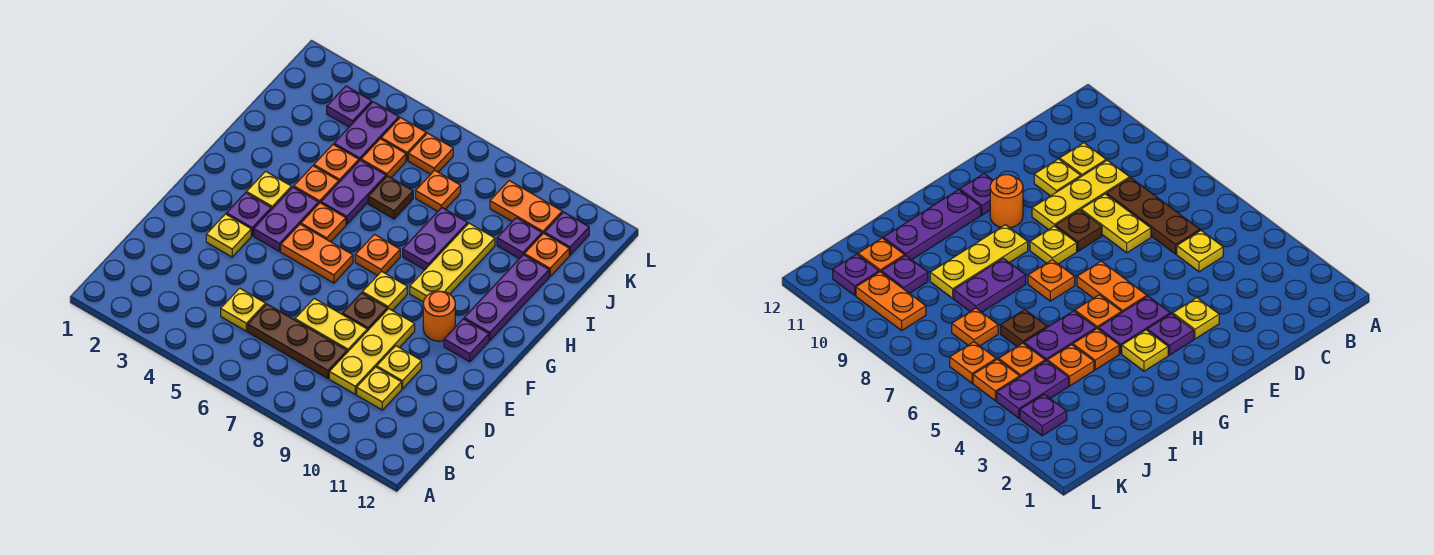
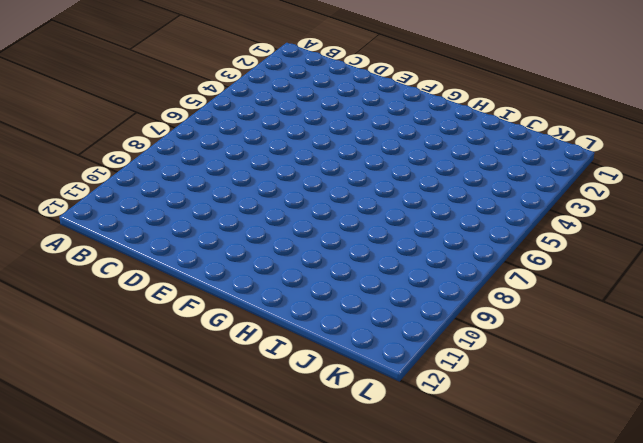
none -> yellow 1x1 plate [221,288,266,331]
none -> brown 1x3 plate [248,304,347,379]
none -> yellow 1x3 plate [329,309,415,394]
none -> yellow 1x1 plate [357,367,402,410]

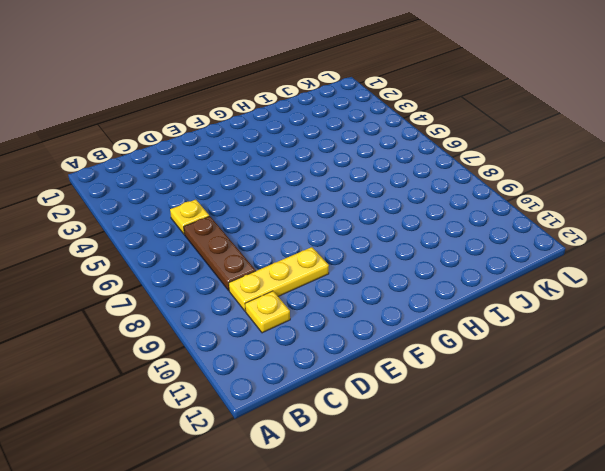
none -> yellow 1x2 plate [295,298,367,352]
none -> yellow 1x1 plate [377,346,422,389]
none -> yellow 1x1 plate [206,214,251,257]
none -> brown 1x1 plate [342,293,387,331]

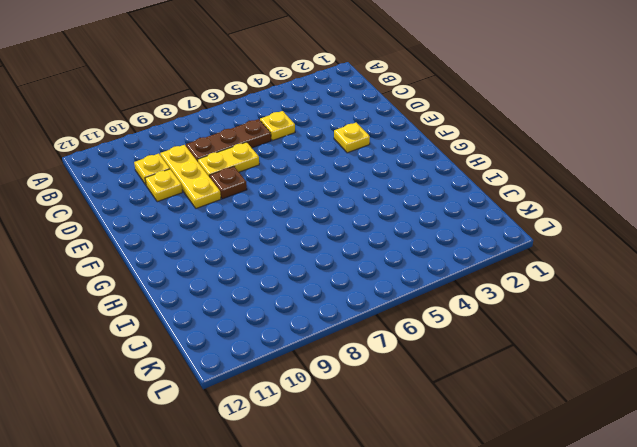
none -> purple 1x1 plate [226,193,271,236]
none -> purple 1x2 plate [254,187,319,252]
none -> orange 1x2 plate [281,224,353,283]
none -> yellow 1x1 plate [362,271,407,310]

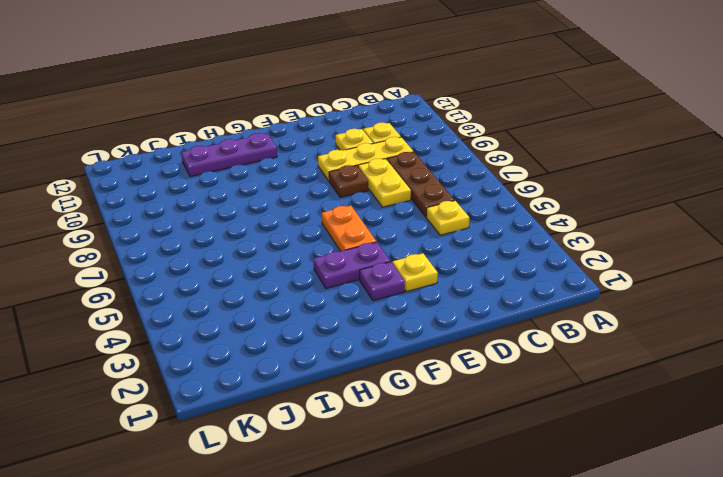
none -> yellow 1x1 plate [362,271,407,310]
none -> orange 1x1 round brick [423,291,455,341]
none -> purple 1x1 plate [444,319,489,362]
none -> yellow 1x1 plate [246,171,292,210]

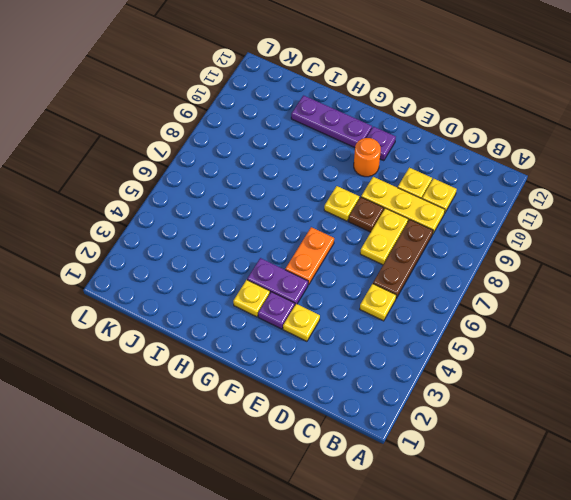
none -> orange 1x1 plate [301,203,346,242]
none -> orange 1x1 plate [355,234,400,276]
none -> yellow 1x3 plate [410,223,495,302]
none -> orange 1x1 plate [294,166,339,203]

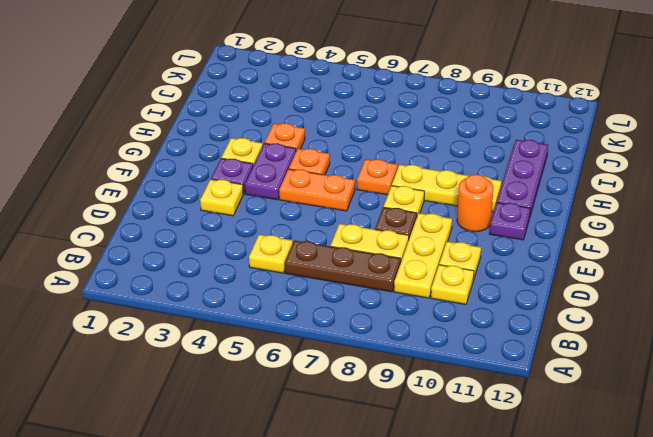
yellow 1x3 plate [392,165,501,212] -> yellow 1x3 plate turned to [410,223,495,302]
none -> purple 1x2 plate [321,160,386,225]
none -> purple 1x2 plate [403,208,468,270]
none -> orange 1x1 plate [314,145,359,182]
none -> brown 1x1 plate [368,176,413,219]

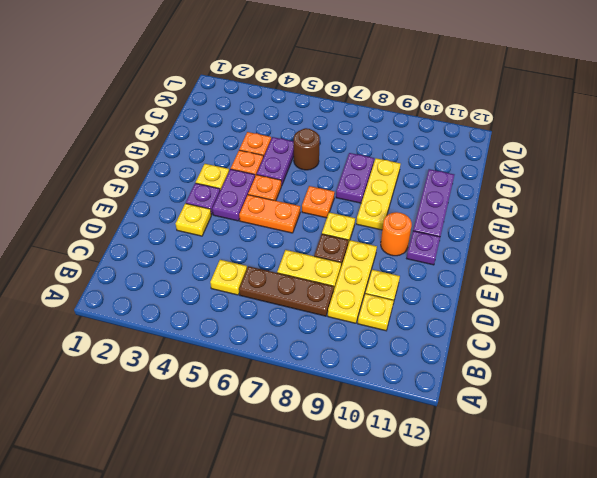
brown 1x1 round brick [294,128,320,170] -> brown 1x1 plate [368,176,413,219]
none -> purple 1x2 plate [334,102,399,161]
none -> orange 1x1 plate [361,139,406,178]
none -> orange 1x1 plate [416,170,461,211]
none -> purple 1x1 plate [497,218,542,259]

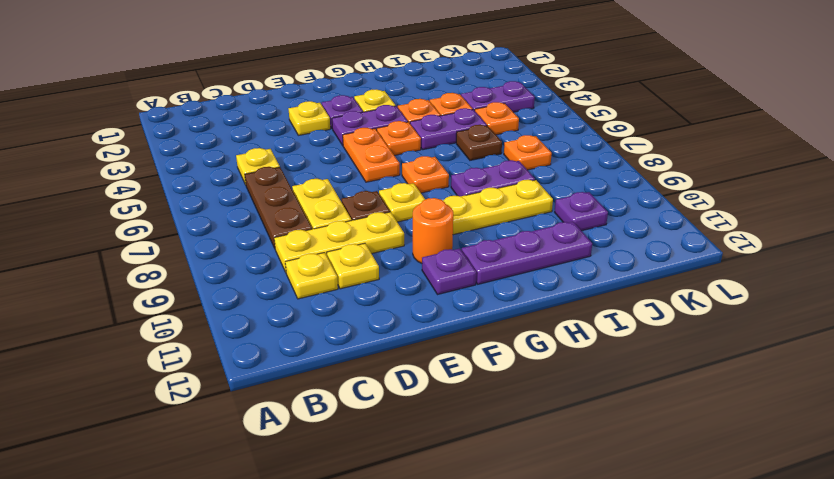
none -> orange 1x1 plate [524,233,569,276]
none -> purple 1x1 plate [327,86,372,127]
none -> orange 1x1 plate [381,117,426,160]
none -> orange 1x1 plate [408,133,453,174]

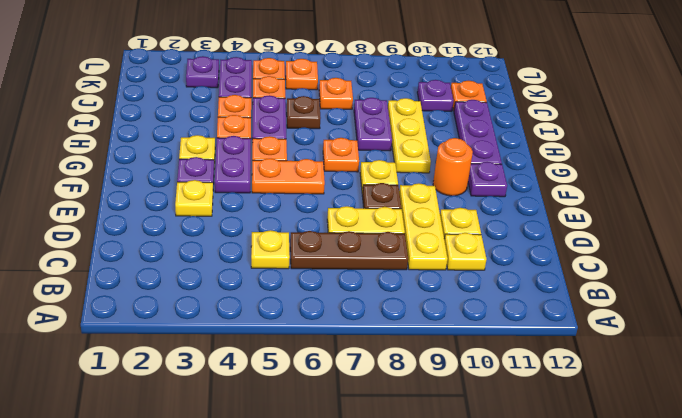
none -> orange 1x2 plate [490,181,562,234]
none -> purple 1x1 plate [544,212,589,255]

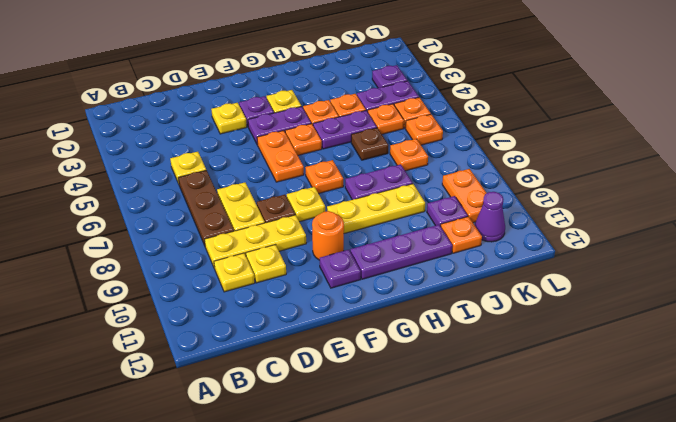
purple 1x1 cone [475,192,505,242] -> purple 1x1 plate [544,212,589,255]

